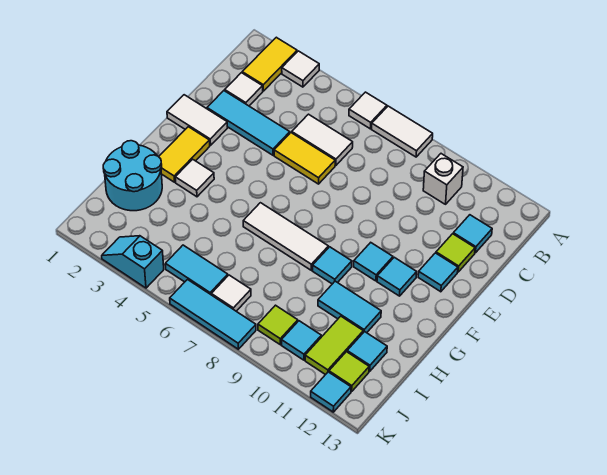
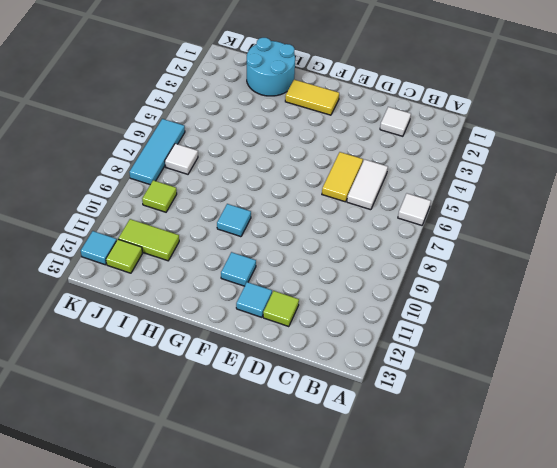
none -> yellow 1x2 tile [242,37,297,91]
none -> white 1x1 tile [282,51,319,87]
none -> white 1x2 tile [372,106,433,157]
none -> white 1x1 brick [423,154,463,204]

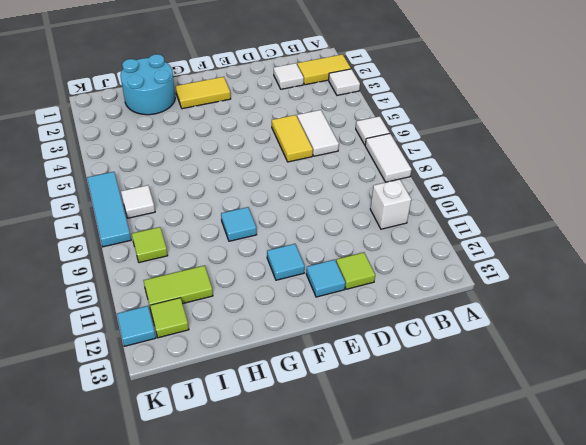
none -> cyan 1x1 tile [453,215,492,253]
none -> cyan 1x3 tile [207,91,290,155]
none -> white 1x2 tile [167,95,228,145]
none -> cyan 1x1 tile [354,243,393,281]

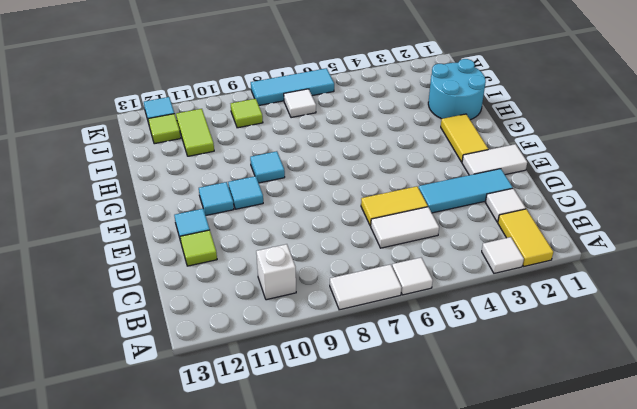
none -> cyan 1x1 tile [453,215,492,253]
none -> white 1x1 tile [175,159,214,197]
none -> white 1x3 tile [243,203,328,270]
none -> cyan 1x2 tile [318,281,381,333]

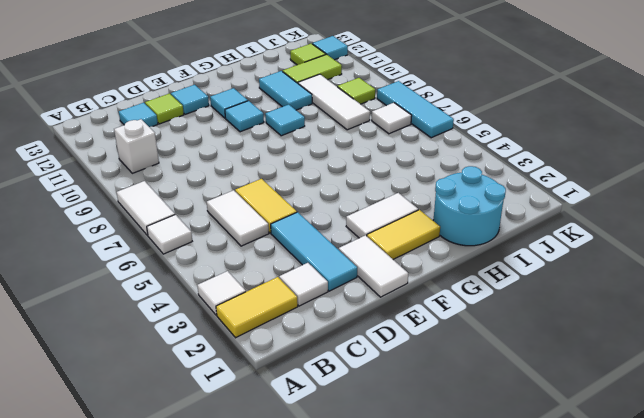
white 1x2 tile [346,193,418,238] -> white 1x1 tile [175,159,214,197]
white 1x3 tile [298,74,370,130] -> white 1x3 tile moved to [243,203,328,270]
none -> cyan 1x1 tile [347,332,387,371]
none -> cyan 1x2 tile [165,245,228,294]
none -> cyan 1x1 tile [281,321,321,360]
none -> cyan 1x2 slope [102,236,164,288]

